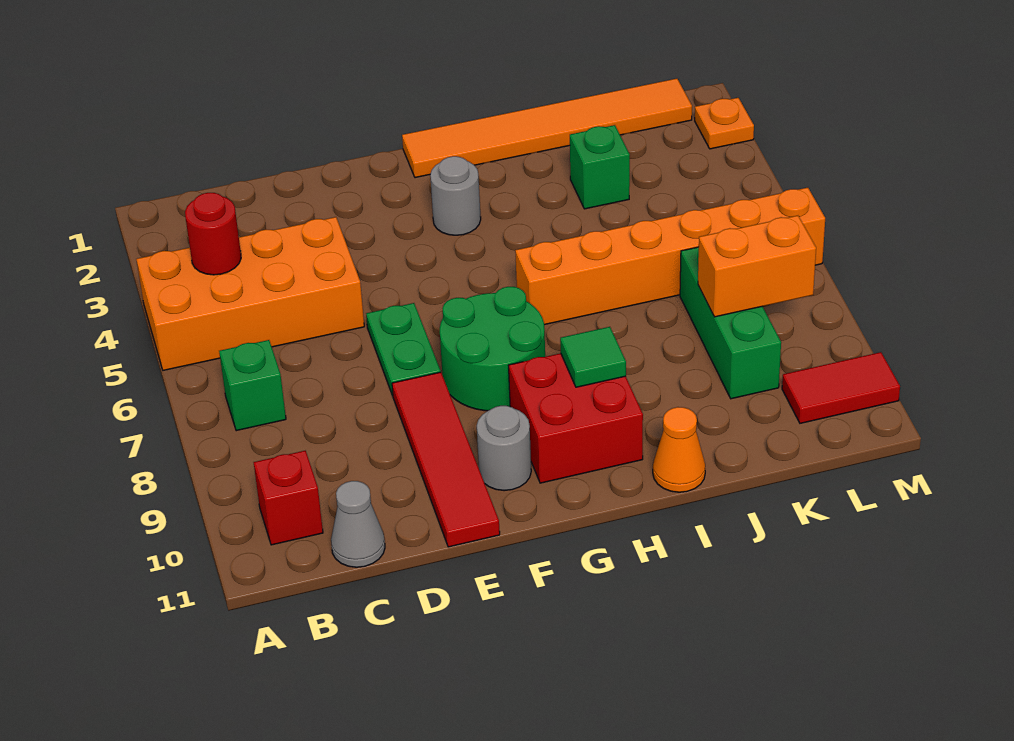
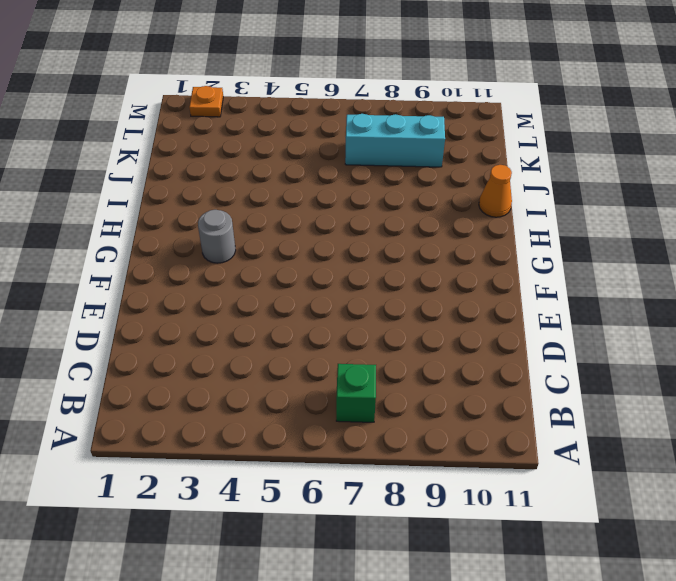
cyan 1x3 brick [345,114,445,167] -> green 1x3 brick [680,247,781,399]
none -> orange 2x4 brick [136,217,364,370]
none -> red 1x1 brick [254,451,323,545]
none -> grey 1x1 cone [331,481,385,567]

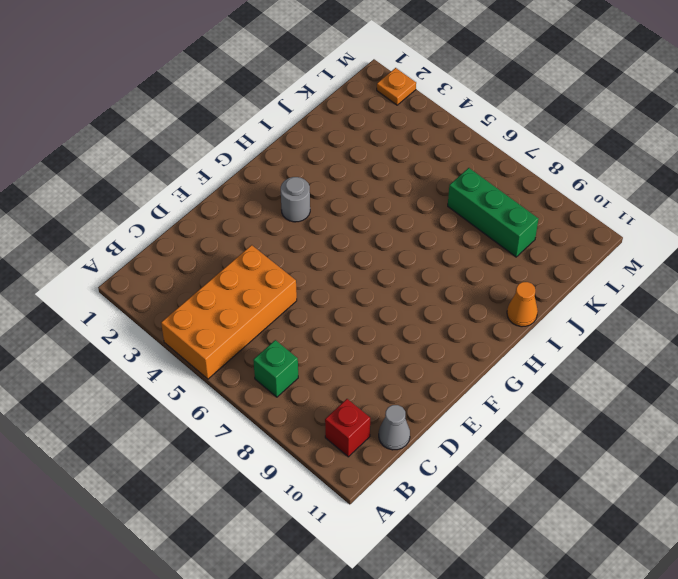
none -> green 1x2 plate [366,303,441,396]
none -> red 1x4 tile [392,372,500,547]
none -> green 2x2 round brick [440,287,545,411]

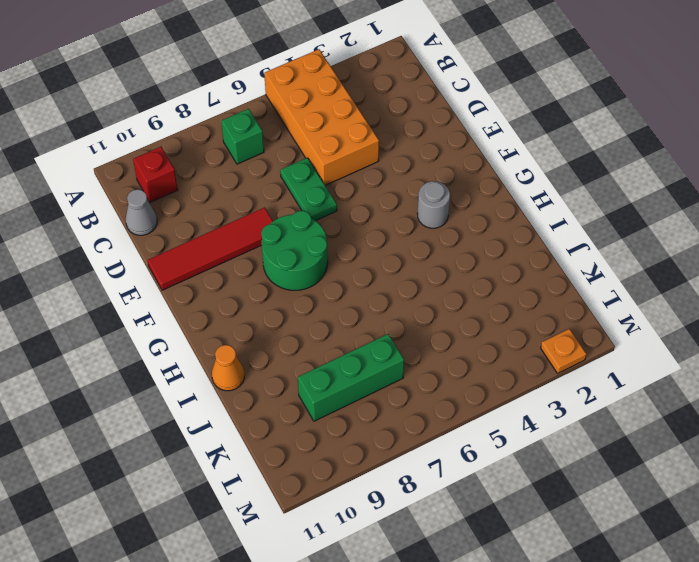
green 1x2 plate [280,158,337,221] -> green 1x2 plate turned to [366,303,441,396]
none -> grey 1x1 round brick [477,406,531,491]
none -> orange 1x6 tile [402,79,692,178]
none -> red 2x2 brick [509,353,643,483]

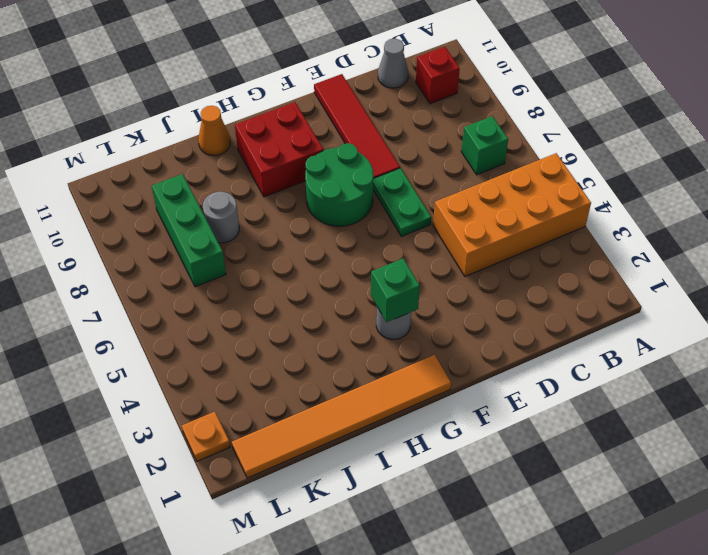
green 1x1 brick [371,258,420,322] -> green 1x1 brick moved to [570,125,630,209]
grey 1x1 round brick [203,192,239,243] -> grey 1x1 round brick moved to [477,406,531,491]
none -> orange 1x6 brick [515,188,825,325]
none -> red 1x2 tile [782,352,900,423]
none -> red 1x1 round brick [185,193,241,275]

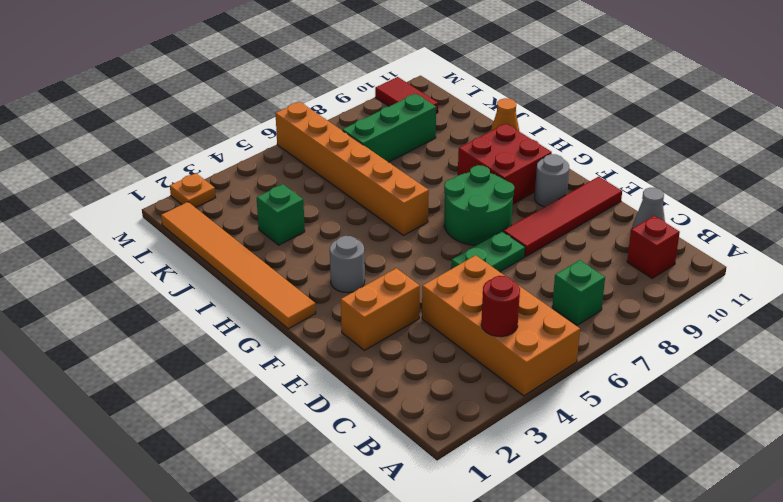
orange 1x2 brick [341,268,420,350] -> orange 1x2 brick turned to [698,216,816,317]
none -> green 1x1 tile [560,327,626,387]

